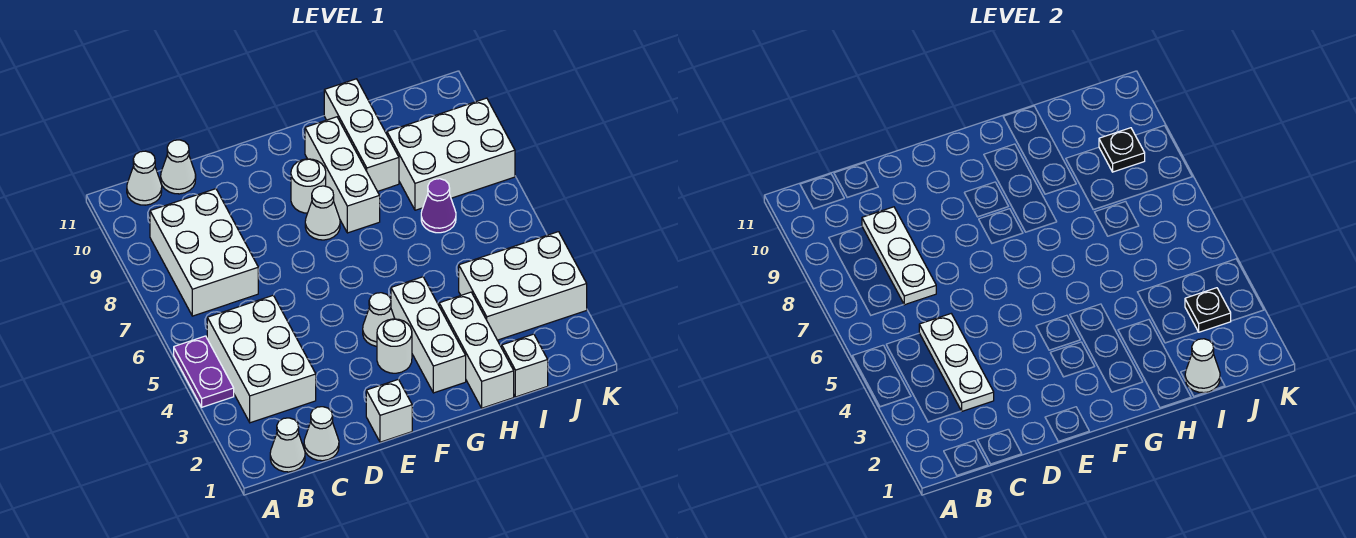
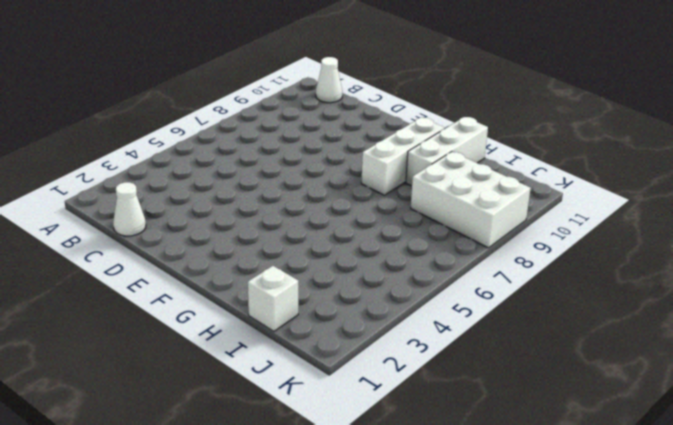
none -> purple 1x2 plate [174,336,234,407]
none -> white 1x1 cone [270,418,305,472]
none -> white 2x3 brick [207,295,316,423]

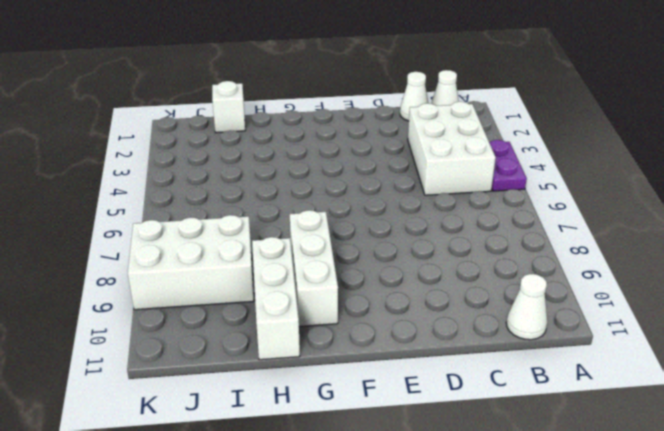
none -> white 2x3 brick [150,189,258,316]
none -> white 1x1 cone [161,140,196,194]
none -> white 1x1 brick [366,379,412,442]

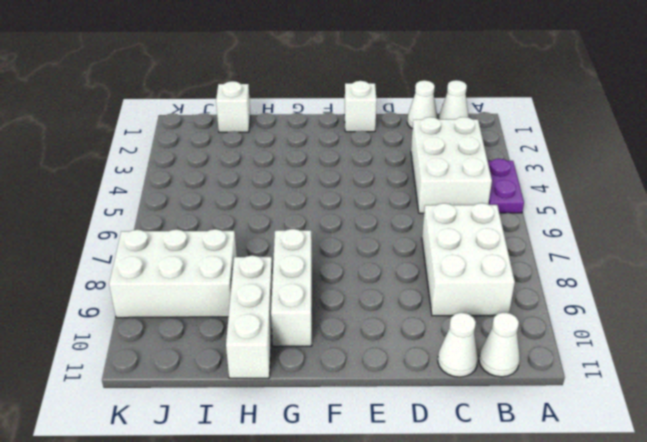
none -> white 1x1 round brick [377,319,412,373]
none -> white 1x1 cone [363,293,395,346]
none -> white 1x1 cone [305,186,340,240]

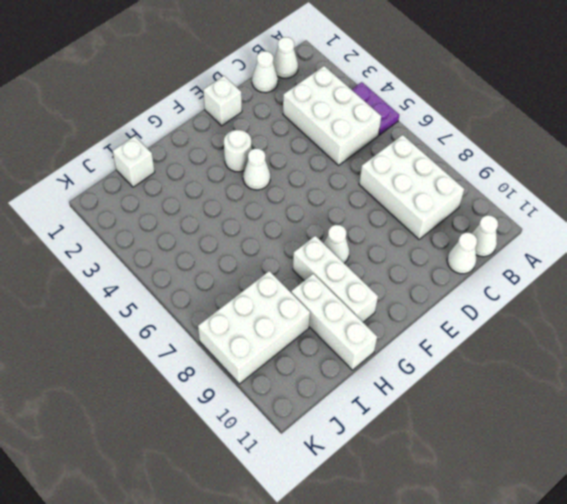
none -> white 1x1 round brick [291,159,326,213]
none -> white 1x3 brick [391,277,466,393]
none -> white 1x3 brick [439,292,514,408]

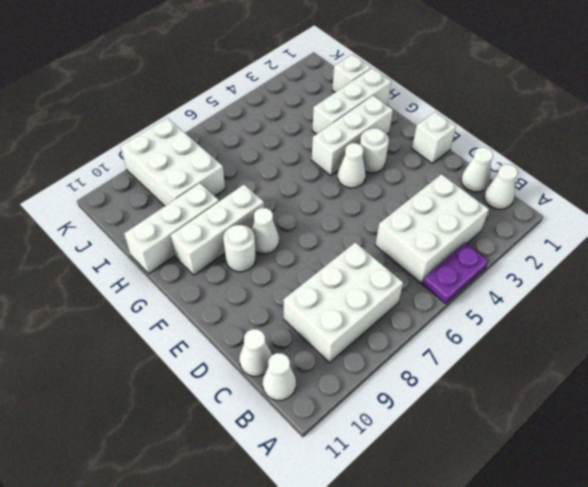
none -> white 2x3 brick [459,232,587,340]
none -> purple 1x1 cone [421,179,456,233]
none -> white 1x3 plate [919,314,994,411]

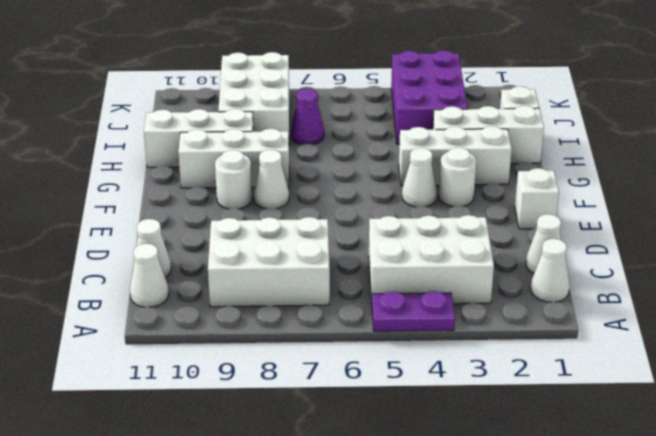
purple 2x3 brick [391,50,468,144] -> white 2x3 brick [459,232,587,340]
none -> white 1x3 plate [919,314,994,411]
none -> white 1x3 plate [862,207,936,305]
none -> white 1x1 cone [1185,339,1220,393]

